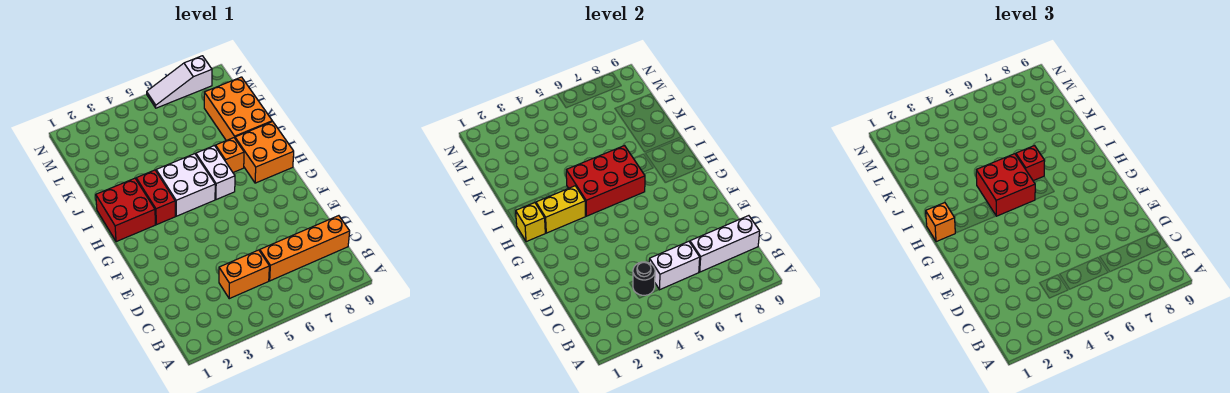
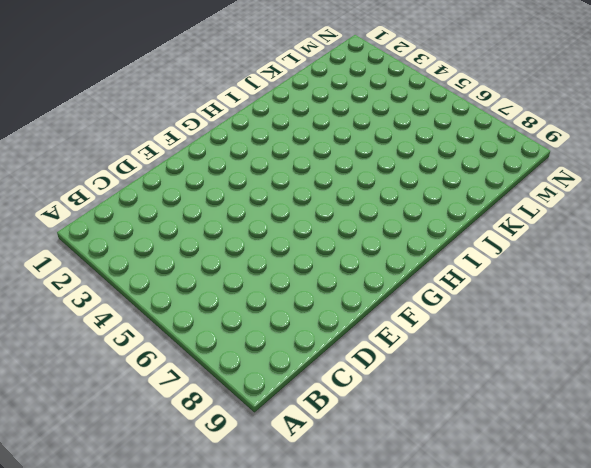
none -> orange 1x2 brick [219,250,269,299]
none -> orange 1x4 brick [260,216,350,281]
none -> red 2x2 brick [96,178,155,242]

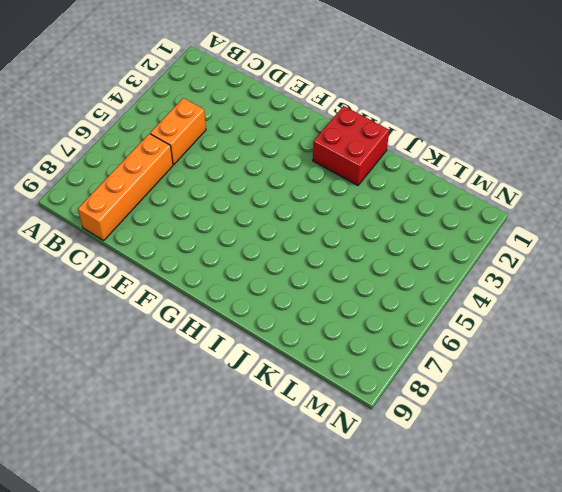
none -> red 1x2 brick [136,170,175,225]
none -> white 2x2 brick [156,154,215,216]
none -> white 1x2 brick [196,146,235,200]

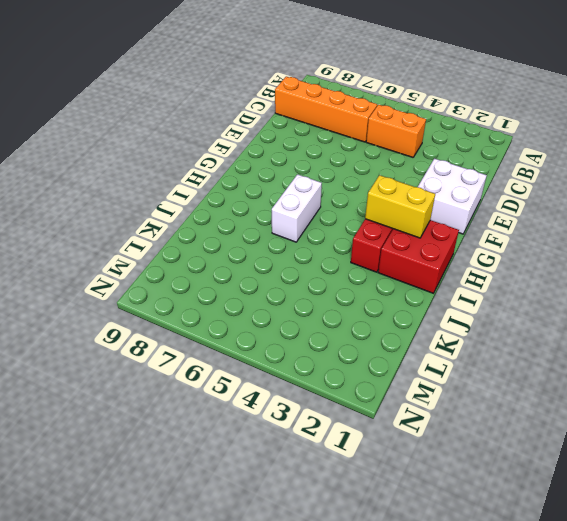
white 2x2 brick [418,159,487,234] -> white 2x2 brick moved to [156,154,215,216]
none -> orange 2x2 brick [235,121,294,183]
none -> orange 1x1 brick [216,138,244,172]
none -> orange 2x3 brick [204,77,272,141]

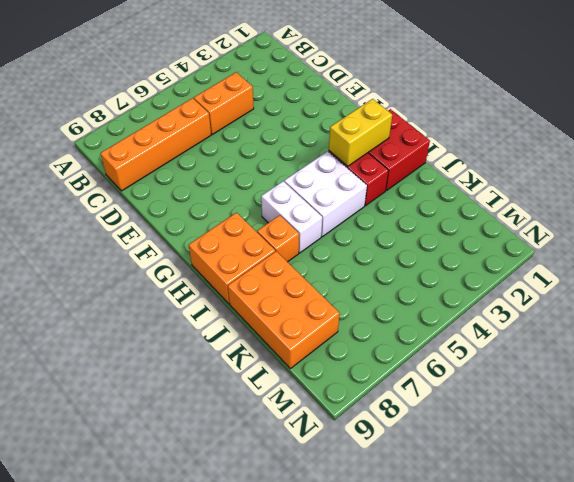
none -> white 1x3 slope [147,56,212,108]
none -> black 1x1 round brick [633,262,655,295]
none -> white 1x2 brick [649,241,700,290]

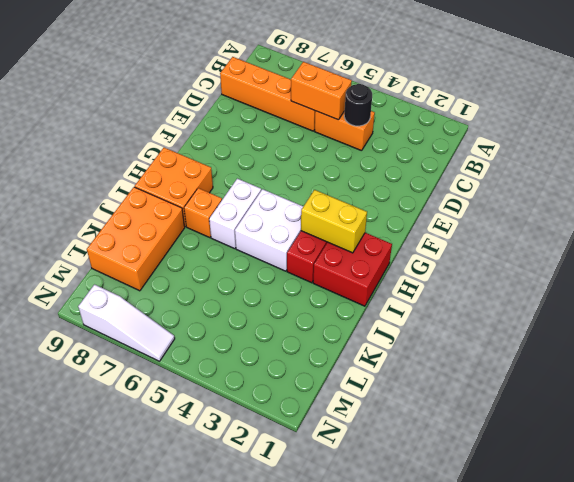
orange 1x2 brick [291,62,352,120] -> white 1x2 brick [649,241,700,290]
none -> white 1x3 brick [690,216,760,272]
none -> yellow 1x1 brick [516,202,545,242]
none -> red 2x3 brick [566,146,645,216]

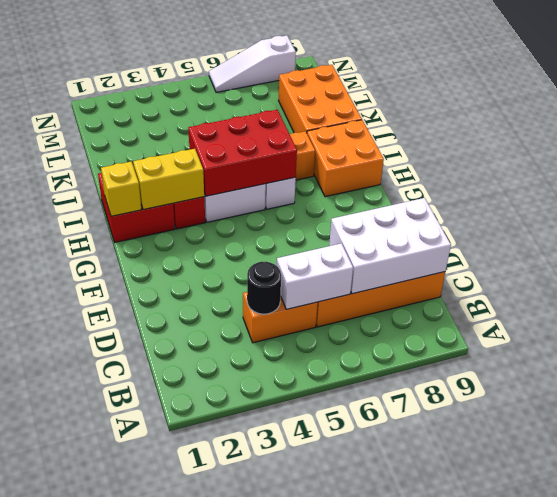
white 2x3 brick [329,198,451,294] -> white 1x3 brick [690,216,760,272]
none -> orange 1x1 brick [926,202,955,242]
none -> red 2x2 brick [976,154,1035,216]
none -> red 1x1 brick [1016,146,1045,181]

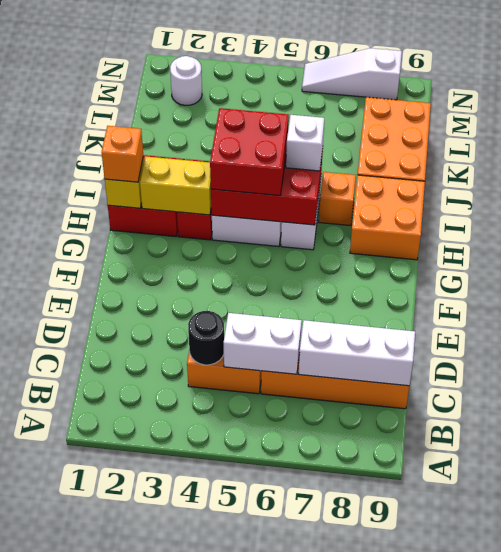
white 1x1 brick [286,115,324,171] -> red 1x1 brick [1016,146,1045,181]
white 1x1 round brick [170,56,202,105] -> none

